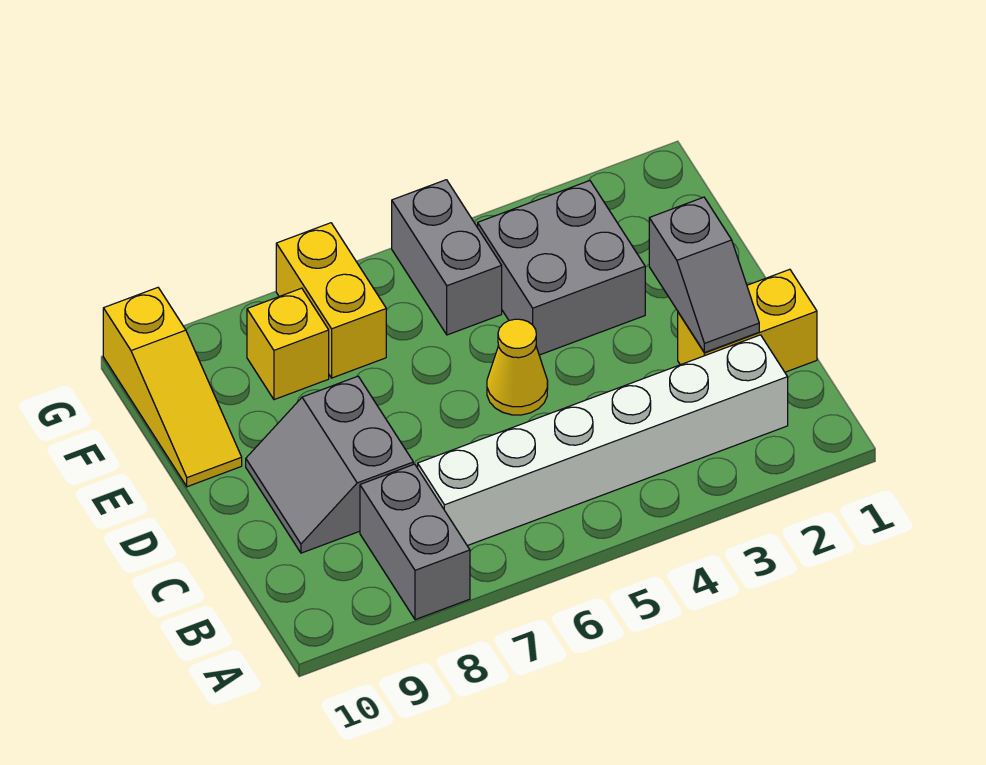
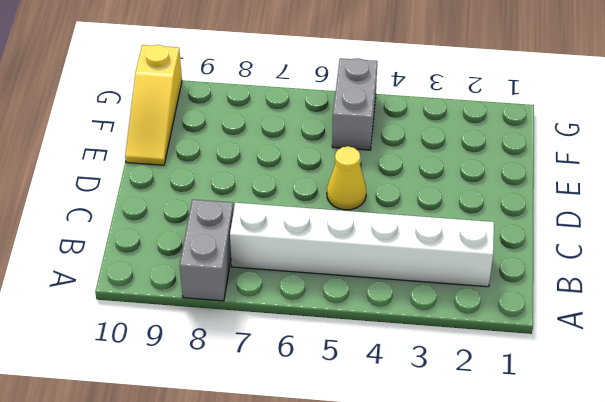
none -> yellow 1x2 brick [678,269,817,372]
none -> grey 2x2 slope [246,376,413,553]

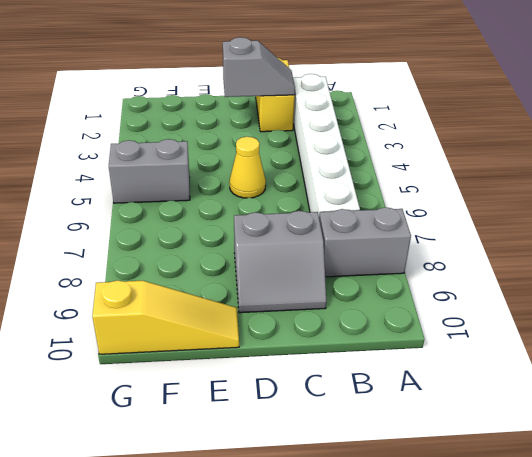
none -> grey 2x2 brick [478,181,645,355]
none -> yellow 1x2 brick [276,223,386,378]

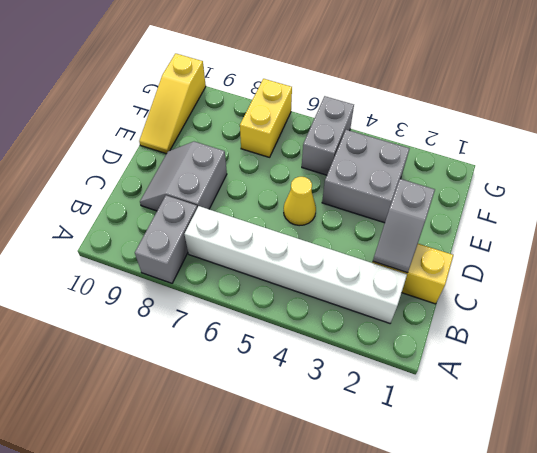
none -> yellow 1x1 brick [247,288,329,400]

